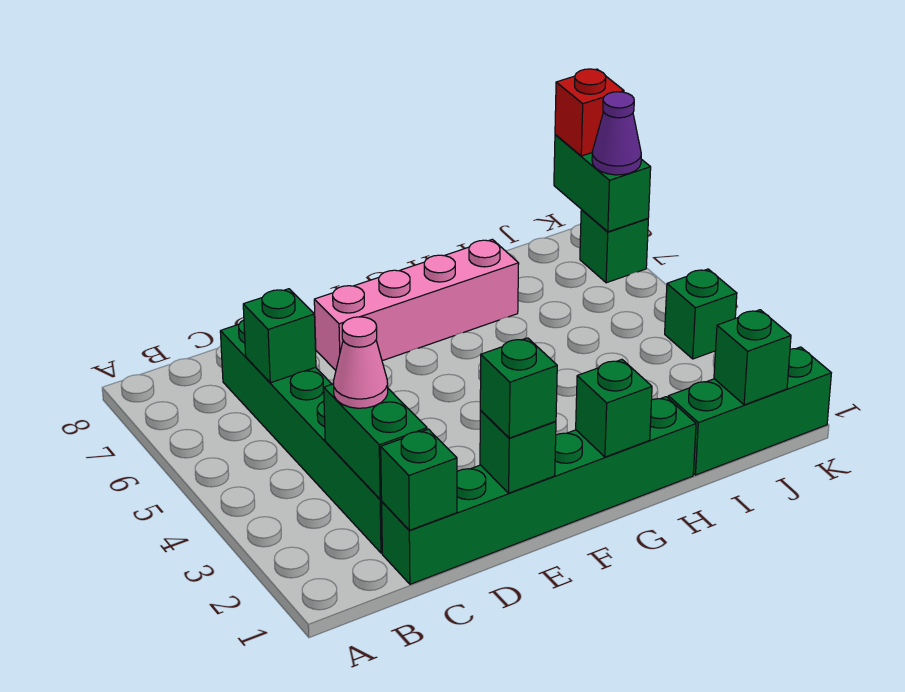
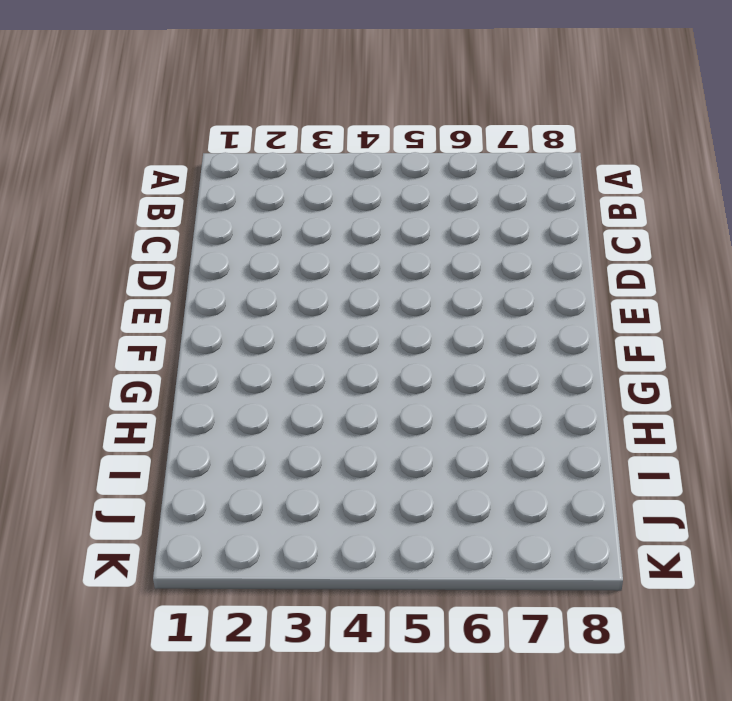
none -> green 1x6 brick [382,397,696,584]
none -> green 1x6 brick [220,320,382,553]
none -> pink 1x4 brick [314,239,519,370]

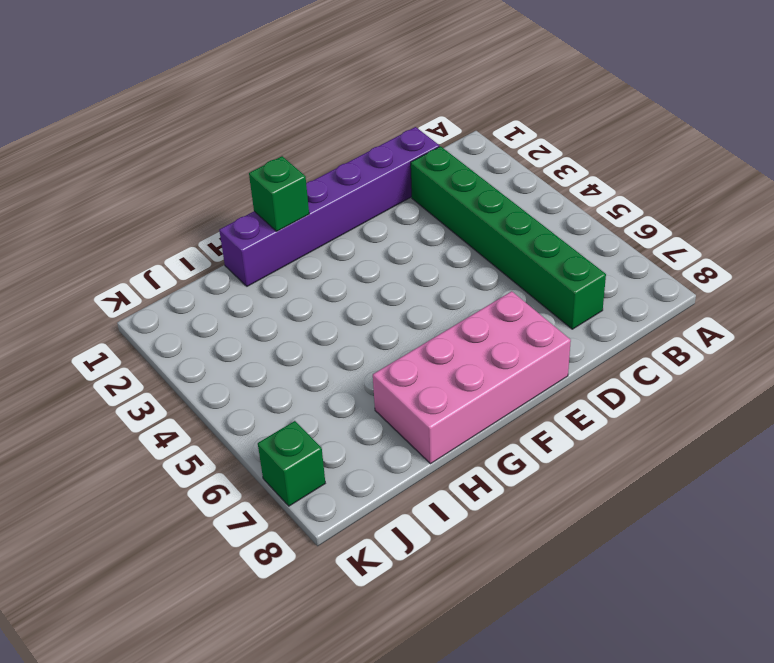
purple 1x6 brick [219,127,439,286] -> green 1x6 brick [382,397,696,584]
pink 2x4 brick [373,291,571,464] -> pink 1x4 brick [314,239,519,370]
none -> green 1x3 brick [668,347,831,475]
none -> green 1x1 brick [665,269,737,359]
none -> green 1x1 brick [381,429,457,530]

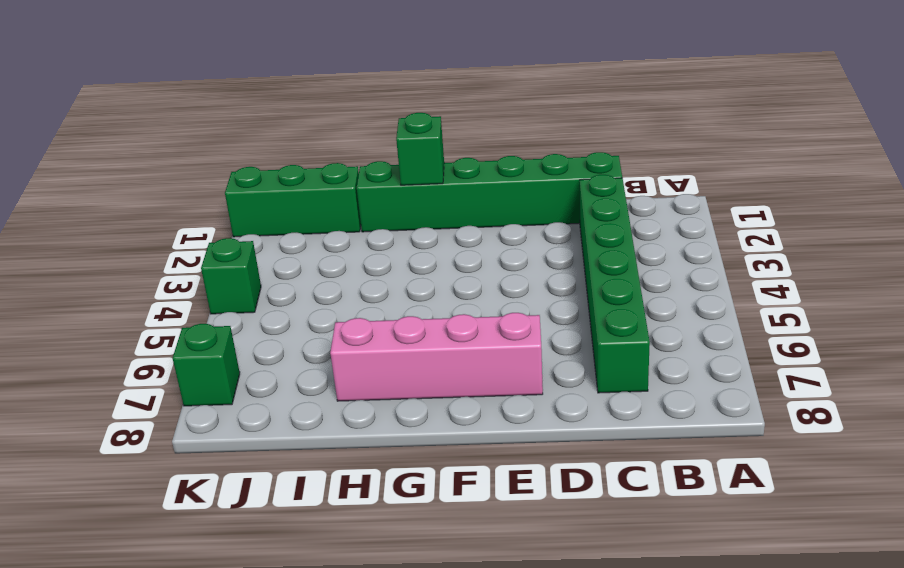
none -> green 1x1 brick [381,429,457,530]
none -> green 1x2 brick [324,384,427,499]
none -> green 1x1 brick [243,289,316,383]

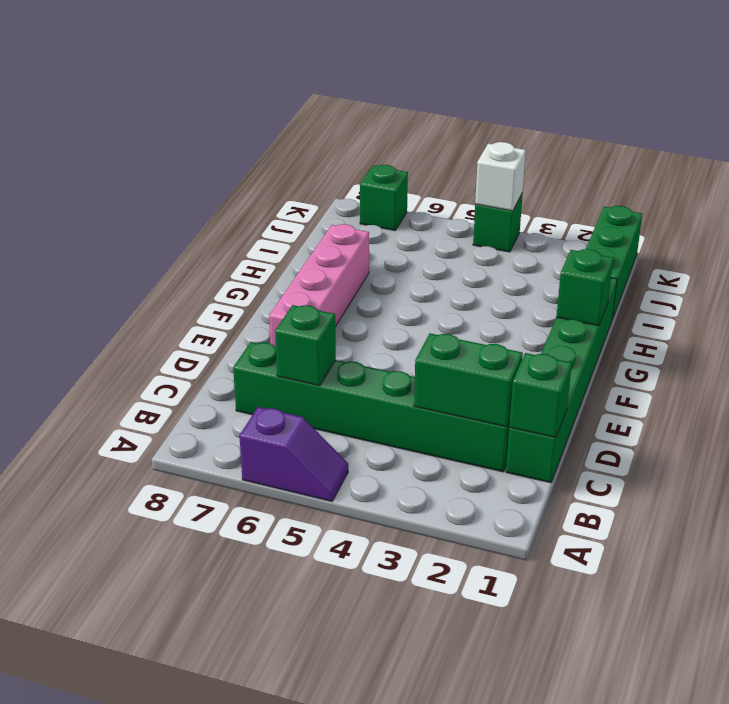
purple 1x2 slope [239,407,348,501] -> none
white 1x1 brick [475,142,526,211] -> none
none -> green 1x1 brick [480,411,556,493]
none -> green 1x1 brick [714,310,791,405]
none -> green 1x2 brick [554,135,651,232]

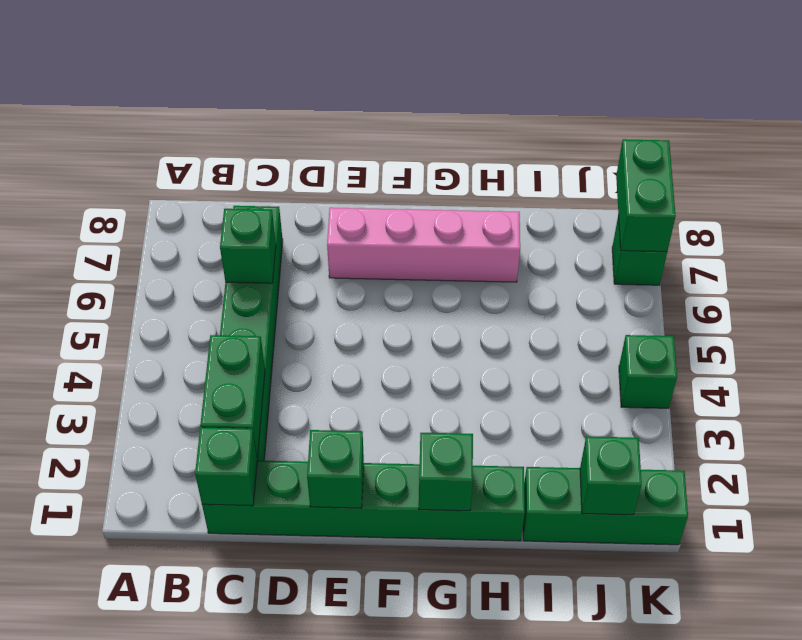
none -> pink 1x1 cone [333,317,388,408]
none -> green 1x1 brick [480,338,557,438]
none -> purple 1x1 cone [592,92,641,175]

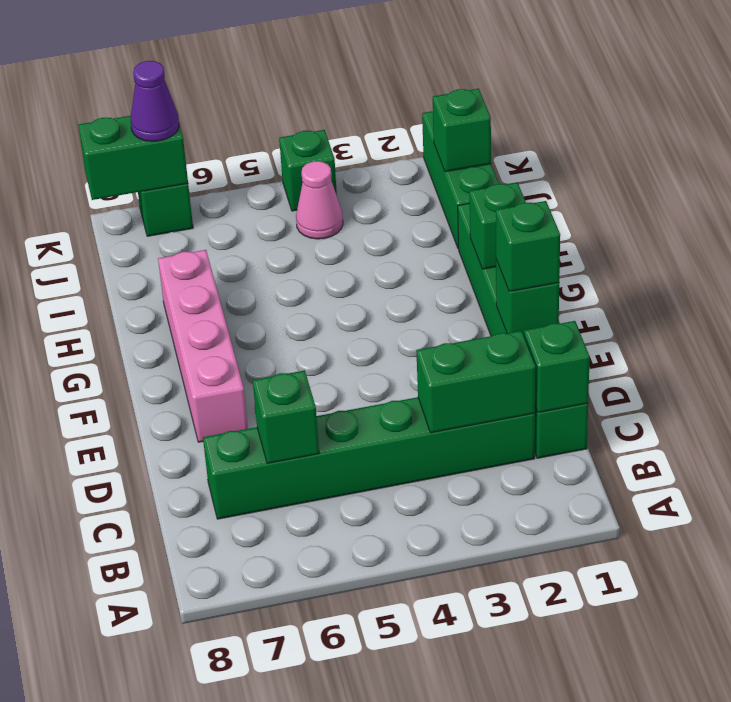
pink 1x1 cone [296,161,343,239] -> pink 1x1 cone moved to [333,317,388,408]
none -> red 1x1 brick [555,69,624,156]

